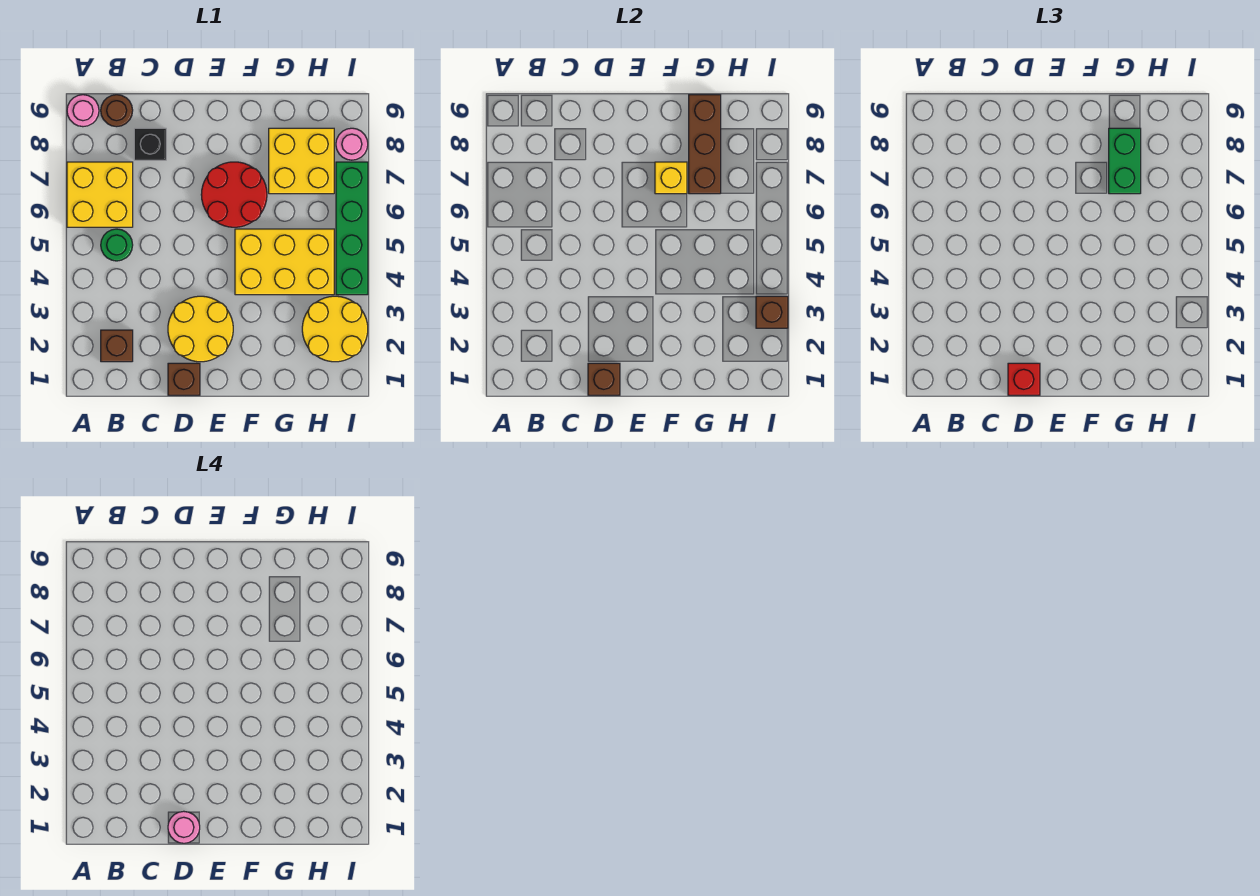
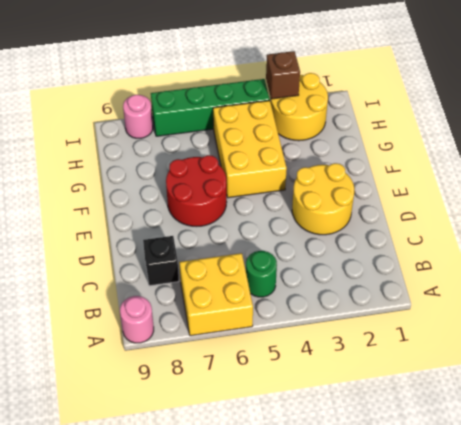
none -> brown 1x1 brick [101,330,133,362]
none -> brown 1x1 round brick [101,95,133,127]
none -> brown 1x1 brick [168,363,200,395]

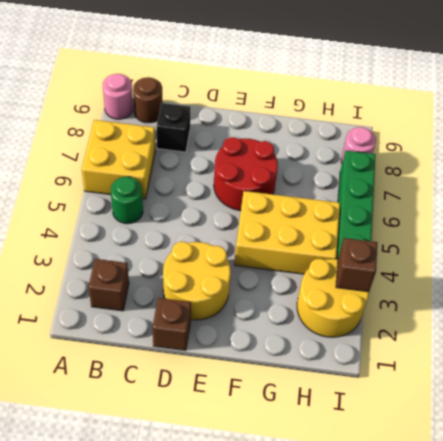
none -> yellow 2x2 brick [269,128,334,194]
none -> brown 1x1 brick [588,363,620,395]
none -> yellow 1x1 brick [655,162,687,194]

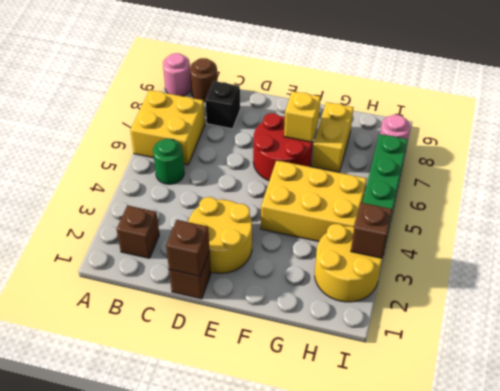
yellow 1x2 brick [312,102,354,172] -> yellow 2x2 brick [269,128,334,194]
none -> brown 1x3 brick [689,95,721,194]
none -> red 1x1 brick [1008,363,1040,395]
none -> green 1x2 brick [1109,128,1141,194]

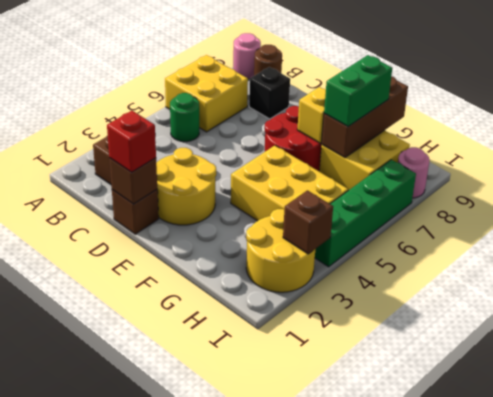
none -> pink 1x1 round brick [168,811,200,843]

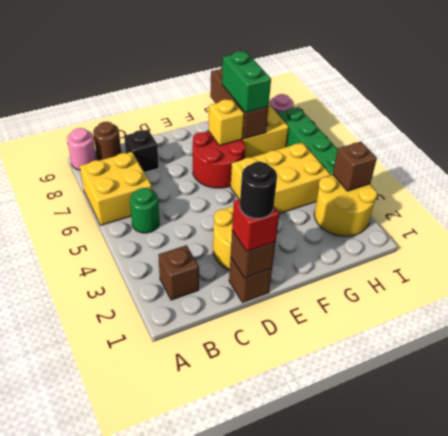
black 1x1 round brick [240,162,277,219] -> pink 1x1 round brick [168,811,200,843]

